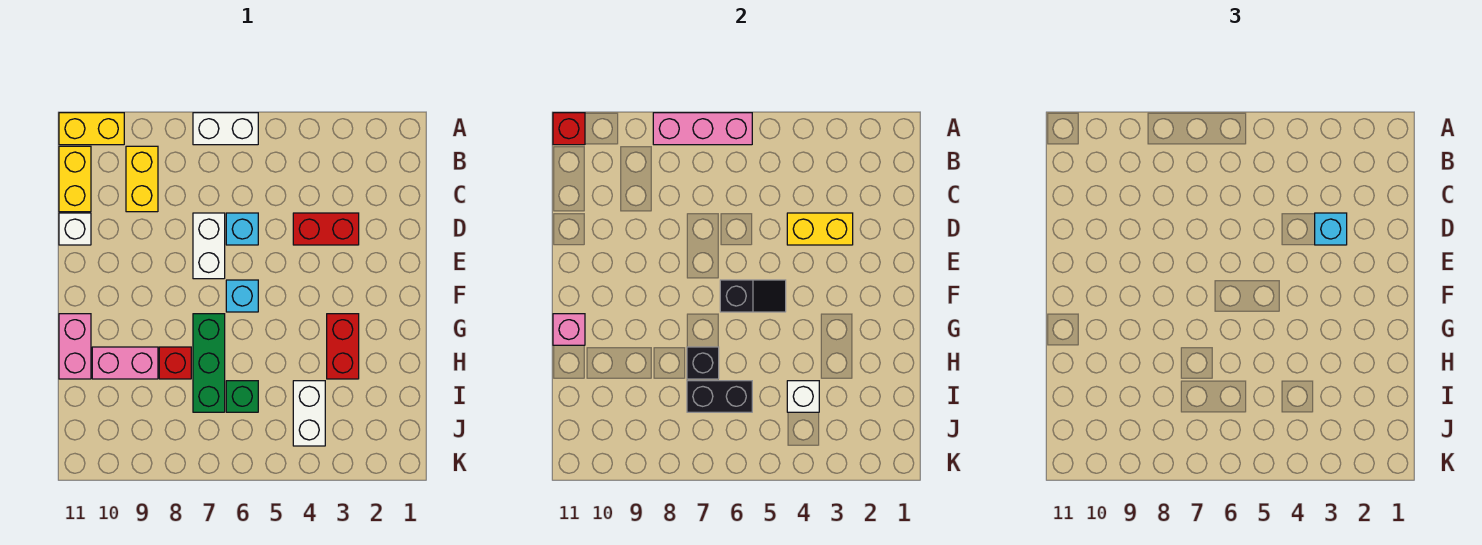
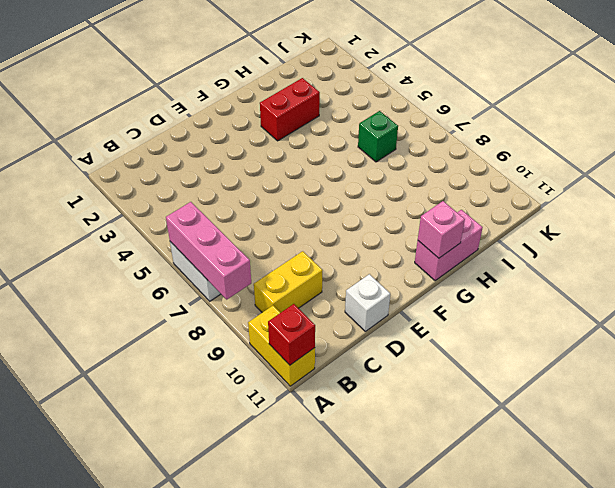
none -> yellow 1x2 brick [59,146,91,212]
none -> red 1x2 brick [293,213,359,245]
none -> cyan 1x1 brick [226,213,258,245]

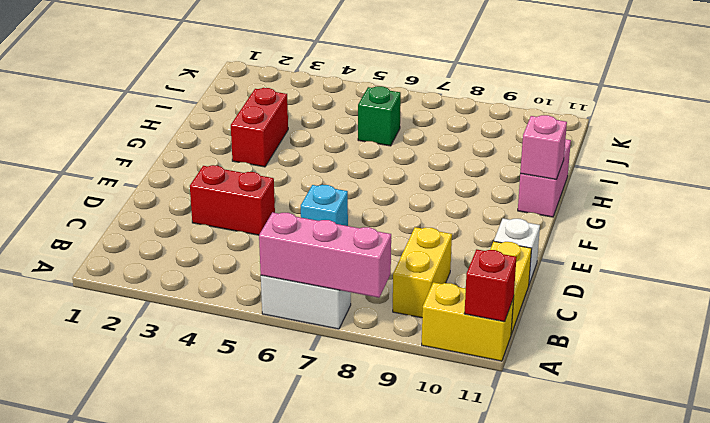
none -> white 1x2 brick [193,213,225,279]
none -> cyan 1x1 brick [226,280,258,312]
none -> green 1x3 brick [193,314,225,412]

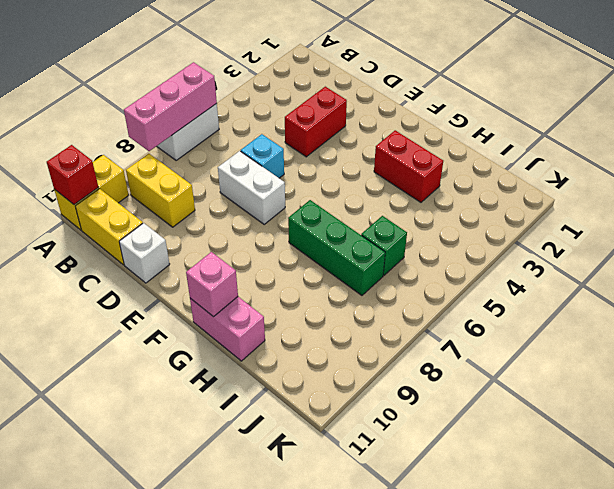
none -> cyan 1x1 brick [226,280,258,312]
none -> red 1x1 brick [159,347,191,379]
none -> pink 1x2 brick [92,347,158,379]

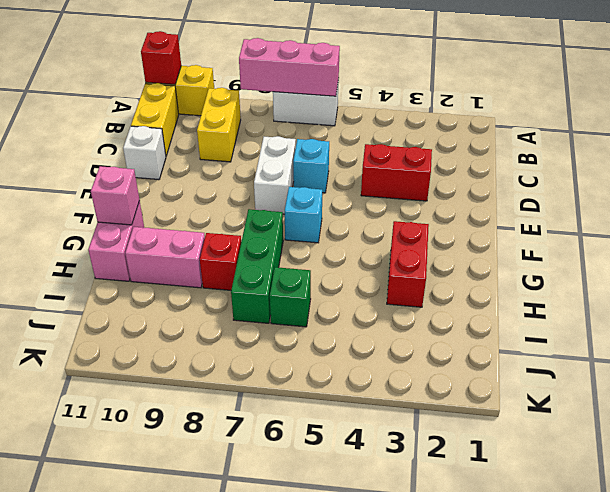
none -> white 1x2 brick [293,381,325,446]
none -> yellow 1x2 brick [787,213,853,245]
none -> black 1x2 slope [720,280,786,312]

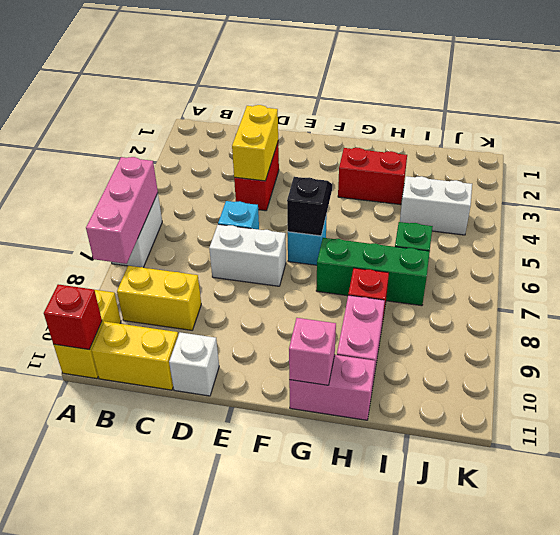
none -> black 1x1 brick [687,347,719,379]
none -> white 1x1 brick [787,381,819,412]
none -> black 1x2 brick [687,381,752,412]

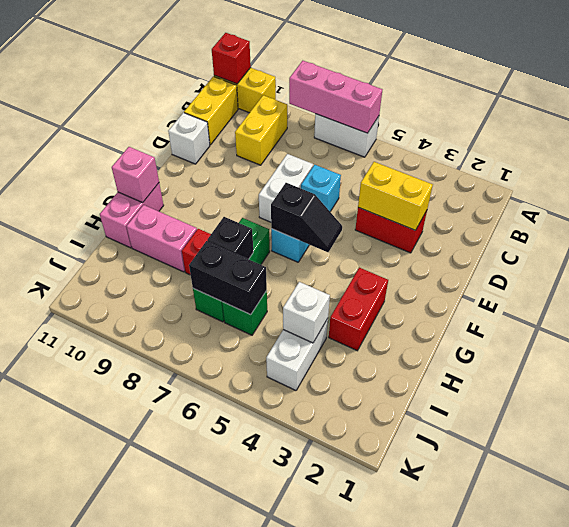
none -> cyan 1x1 brick [1315,213,1347,245]

